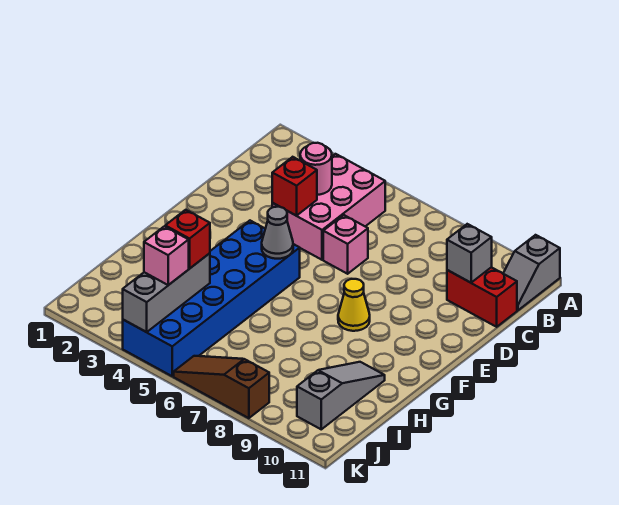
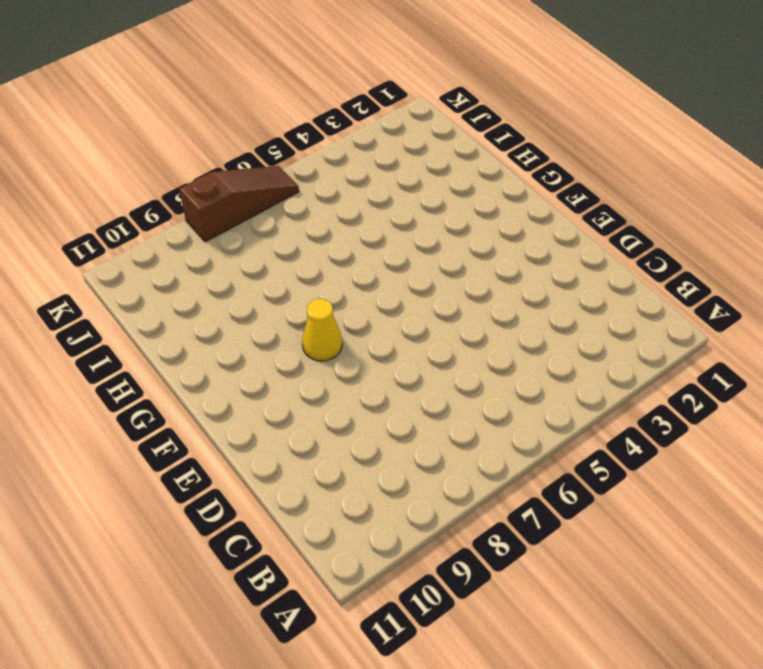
none -> grey 1x2 slope [503,235,560,310]
none -> pink 2x3 brick [272,154,385,260]
none -> red 1x2 brick [447,267,517,327]

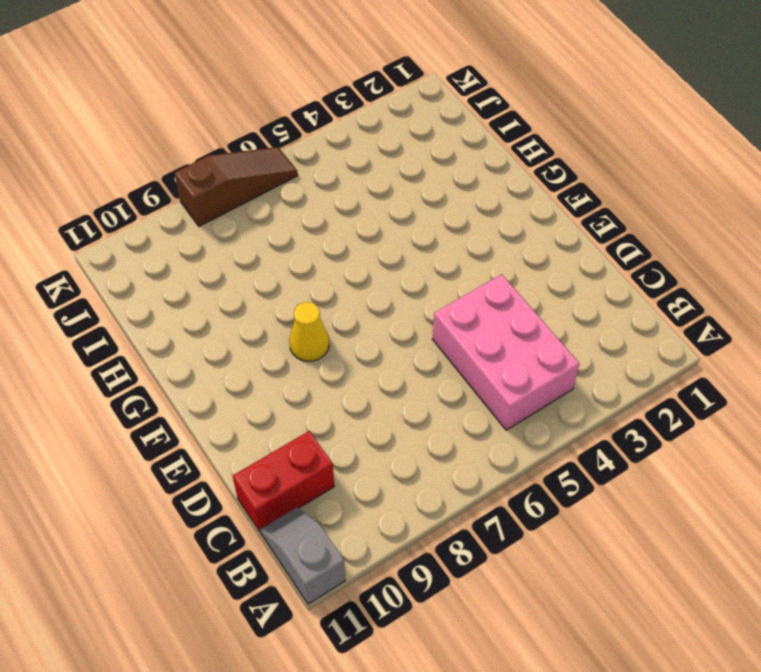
none -> pink 1x1 brick [323,215,368,274]
none -> blue 2x6 brick [123,221,300,376]
none -> grey 1x3 slope [297,362,385,429]

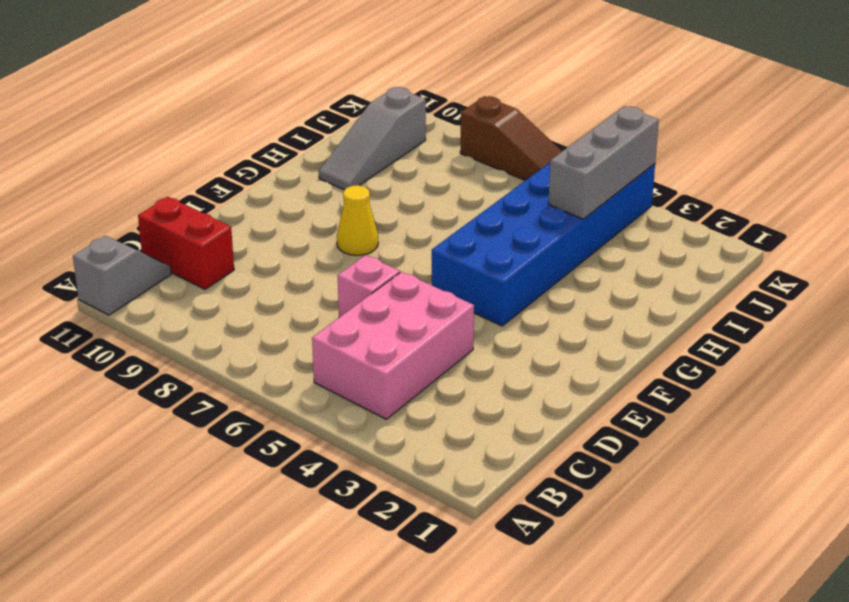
none -> pink 1x1 round brick [300,143,332,195]
none -> grey 1x1 brick [447,224,492,283]
none -> red 1x1 brick [272,157,317,216]

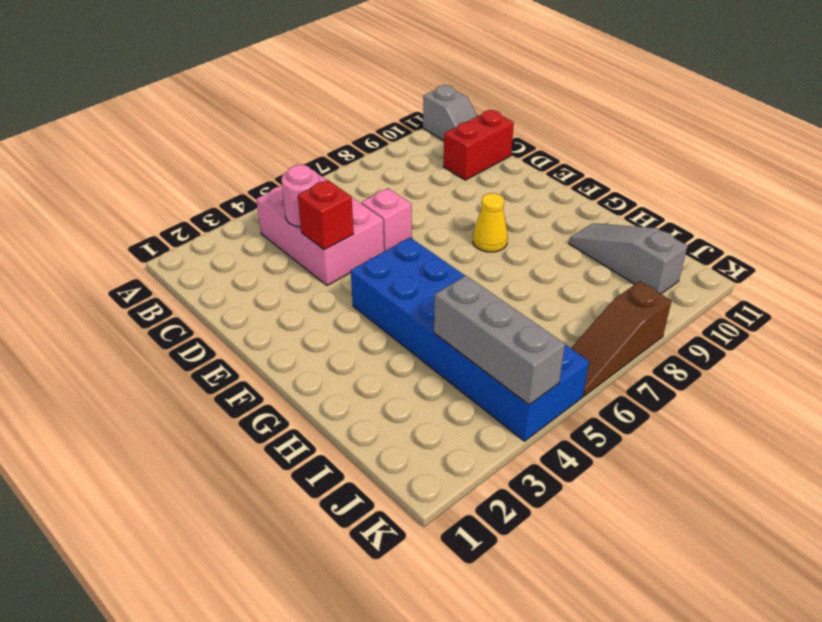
none -> grey 1x1 brick [447,224,492,283]
none -> grey 1x1 cone [262,207,293,259]
none -> red 1x1 brick [165,210,210,269]

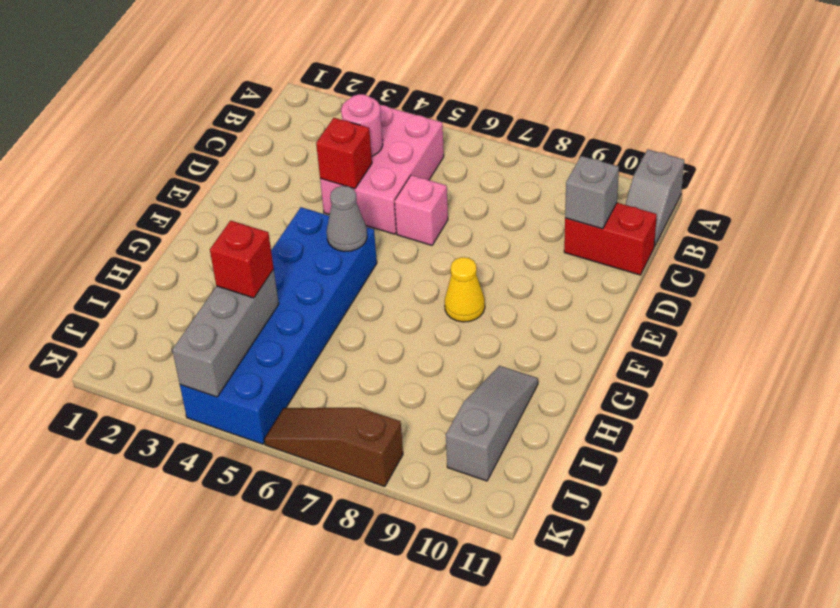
none -> pink 1x1 brick [144,226,189,285]

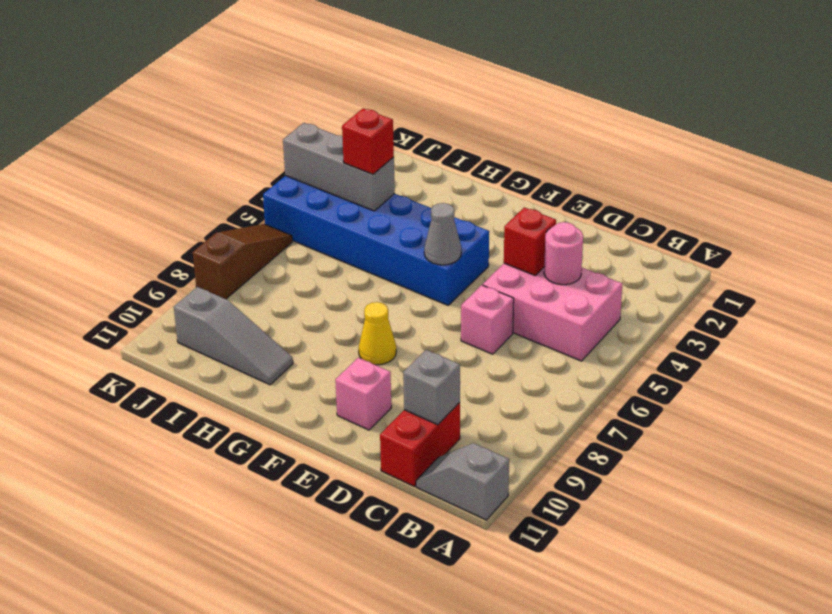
pink 1x1 brick [335,358,391,430] -> pink 1x1 brick moved to [144,226,189,285]

